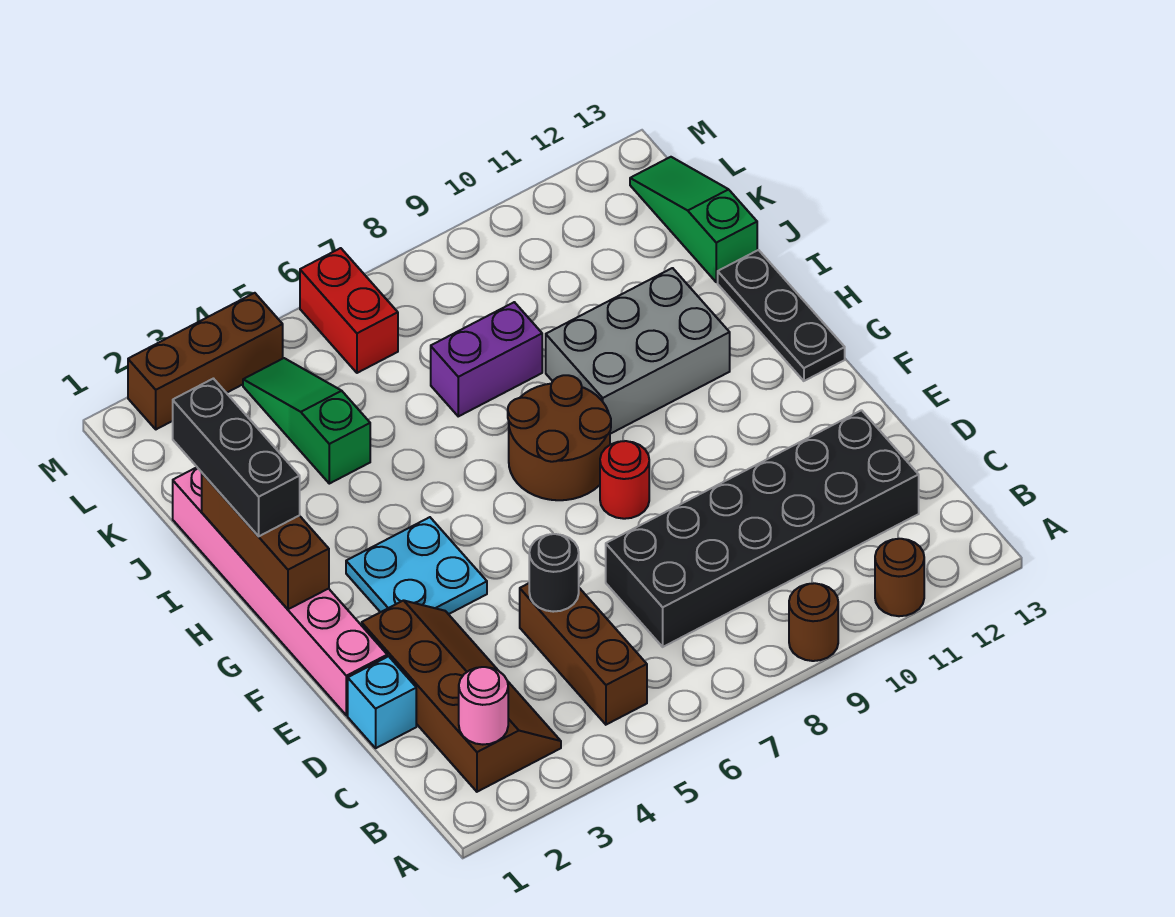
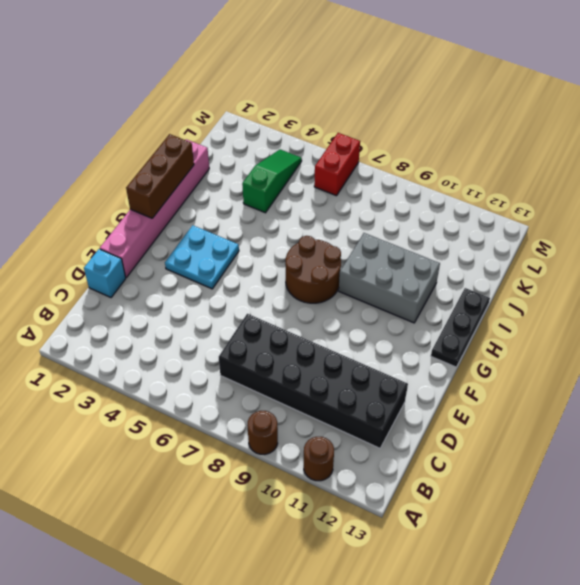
none -> brown 2x4 slope [362,600,561,792]
none -> brown 1x3 brick [520,583,647,725]
none -> red 1x1 round brick [600,441,649,519]

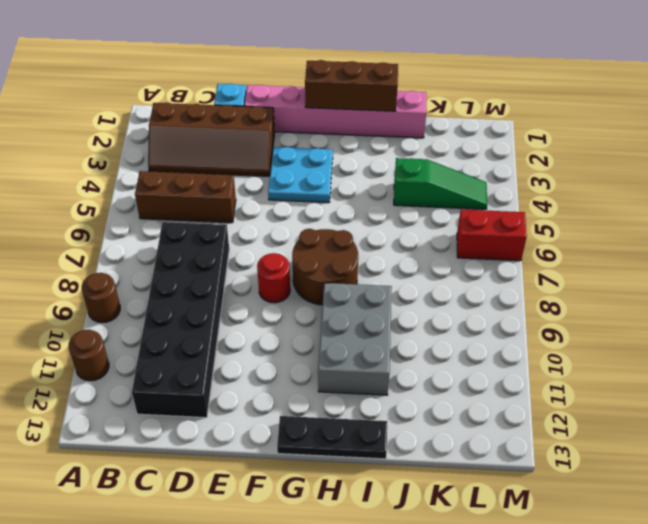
none -> purple 1x2 brick [431,302,542,416]
none -> green 1x3 slope [630,157,757,282]
none -> brown 1x3 brick [128,293,283,429]

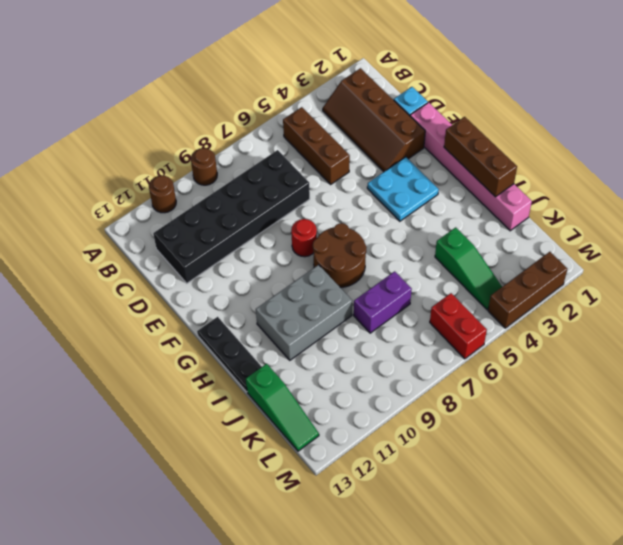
none -> pink 1x1 round brick [459,667,508,745]
none -> black 1x1 round brick [529,534,579,612]
none -> black 1x3 brick [173,379,300,536]

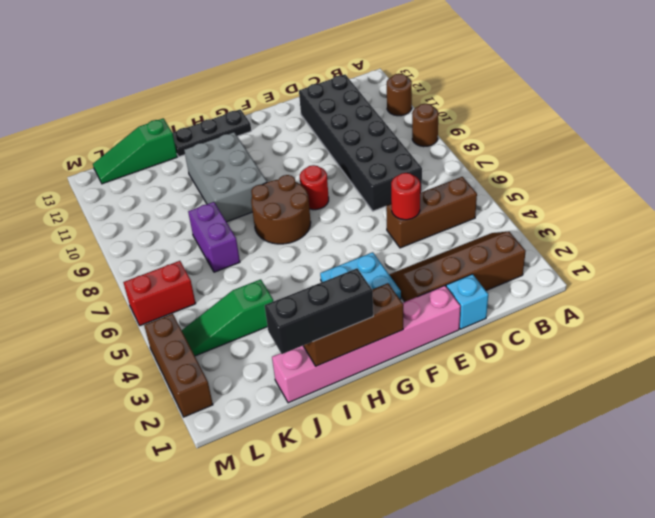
red 1x1 round brick [391,173,420,220] -> black 1x1 round brick [529,534,579,612]
none -> pink 1x1 round brick [459,667,508,745]

